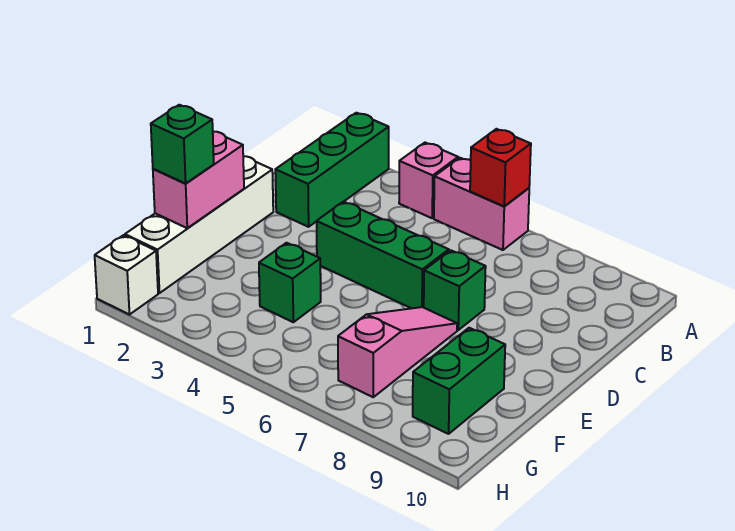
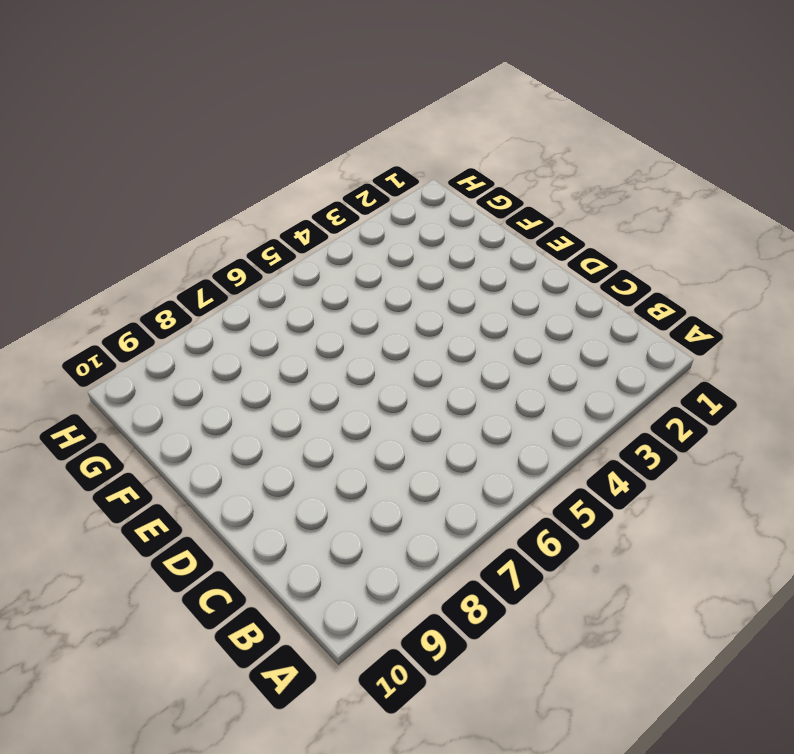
none -> green 1x3 brick [275,113,389,227]
none -> pink 1x1 brick [399,143,458,218]
none -> pink 1x2 brick [434,158,529,250]

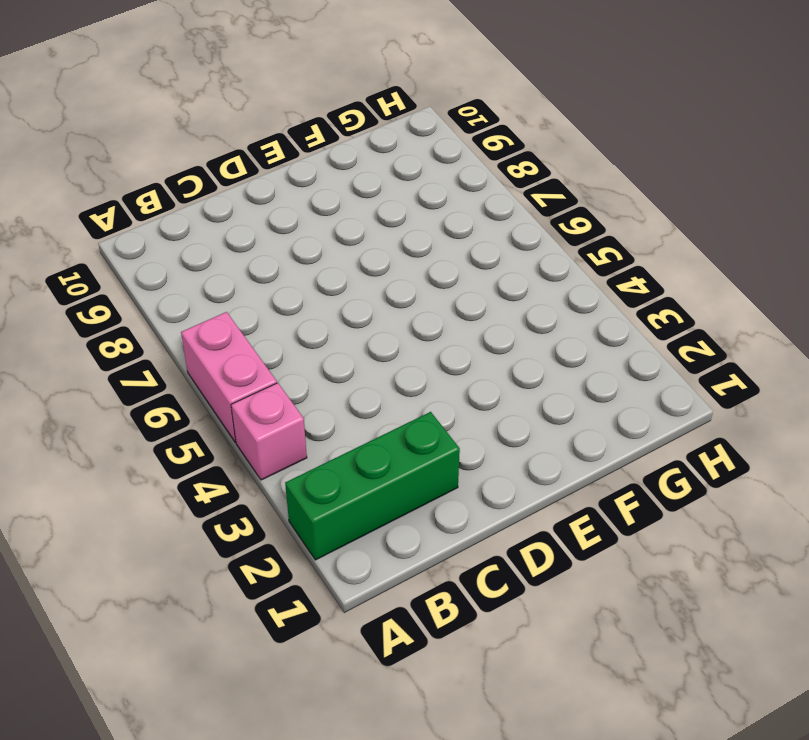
none -> white 1x4 brick [125,156,273,293]
none -> green 1x3 brick [317,202,449,308]
none -> green 1x1 brick [424,250,486,330]

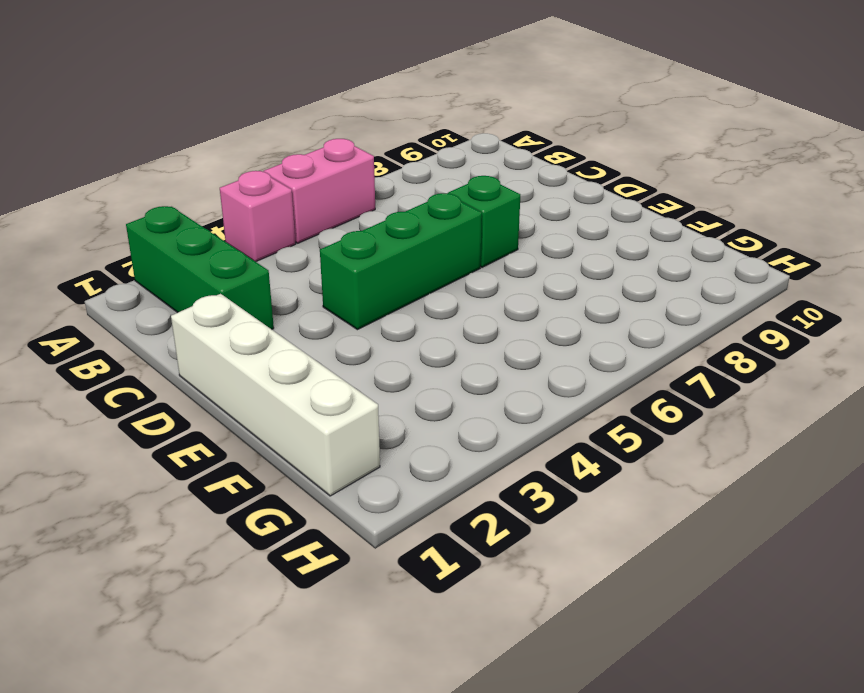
none -> pink 1x3 slope [338,307,457,397]
none -> green 1x1 brick [259,243,321,322]
none -> green 1x2 brick [413,328,505,434]

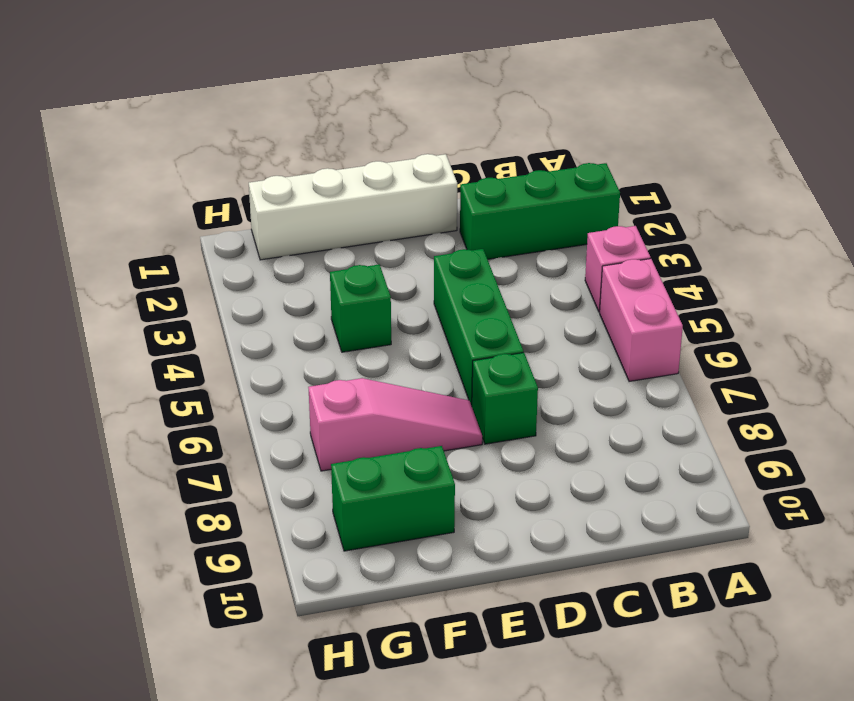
none -> white 1x1 brick [95,235,158,315]
none -> red 1x1 brick [470,129,531,206]
none -> pink 1x2 brick [153,131,244,228]

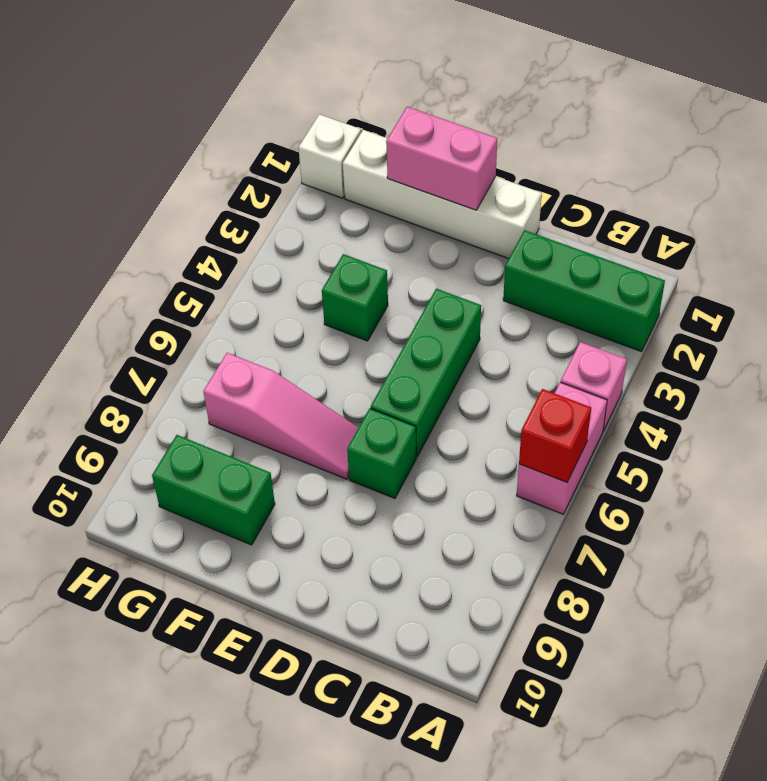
none -> green 1x1 brick [151,105,214,184]

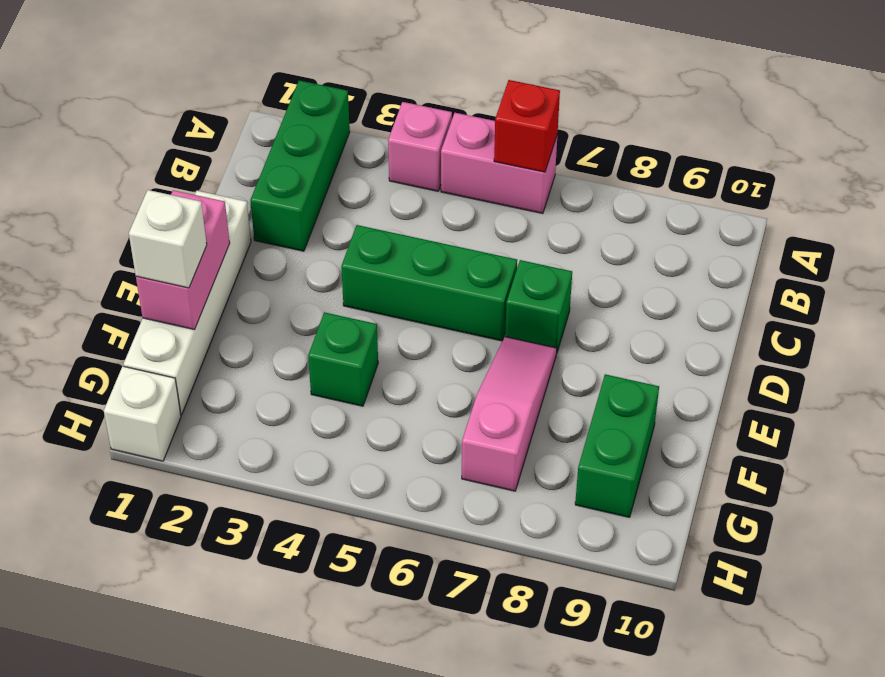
white 1x1 brick [129,190,207,288] -> green 1x1 brick [151,105,214,184]

